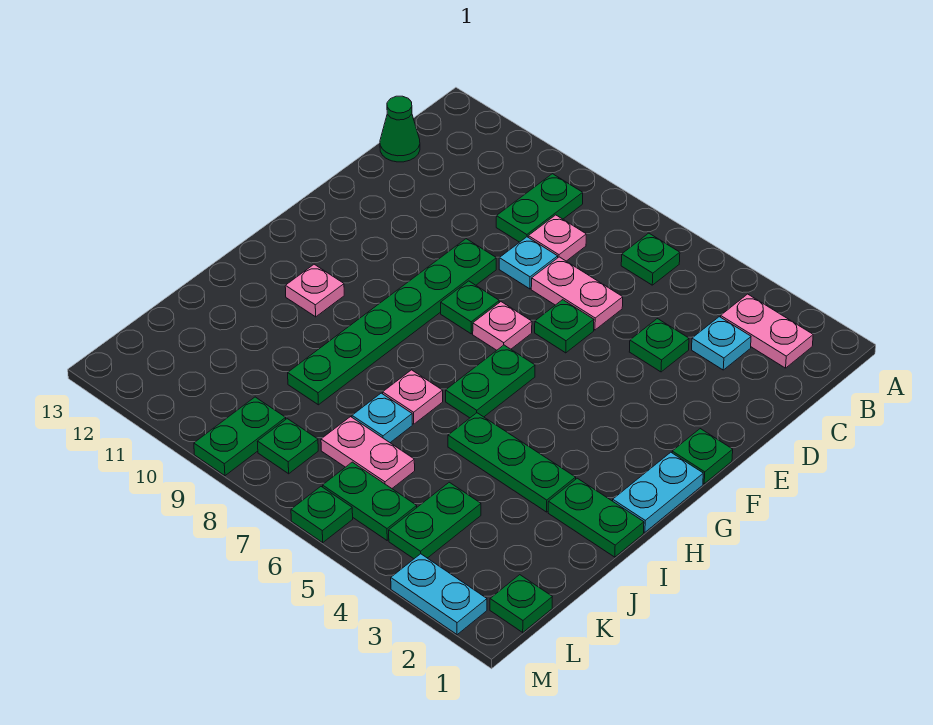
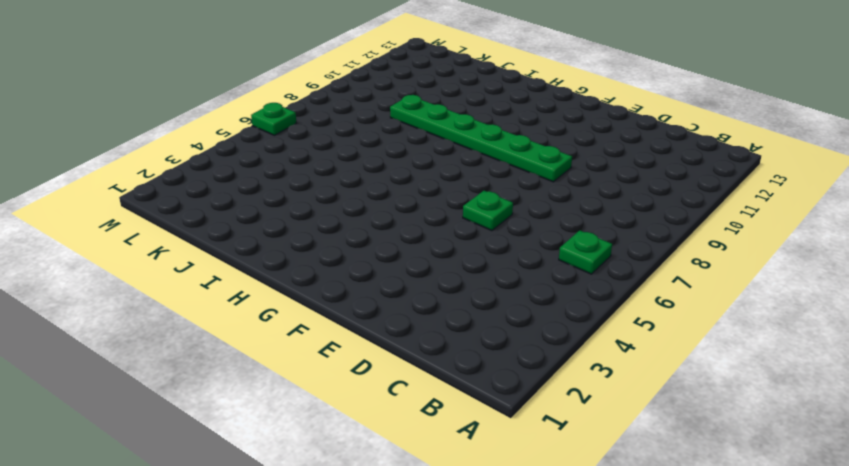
none -> pink 1x2 plate [721,294,813,368]
none -> green 1x2 plate [496,174,583,242]
none -> cyan 1x1 plate [692,317,751,370]

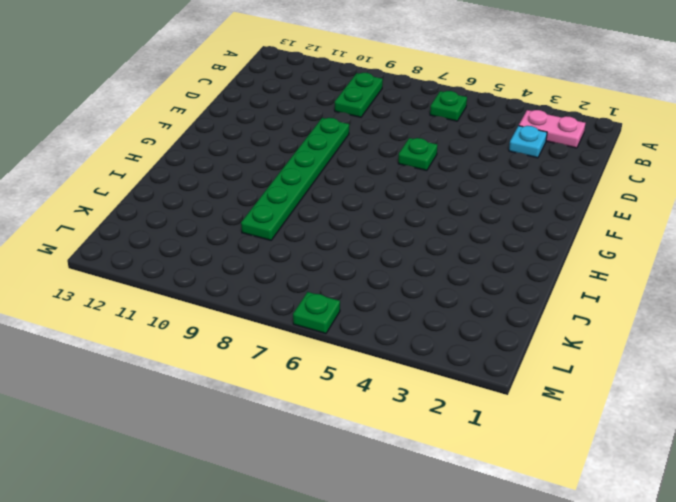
none -> pink 1x1 plate [528,215,586,261]
none -> green 1x1 cone [380,96,420,162]
none -> green 1x1 plate [629,319,689,372]

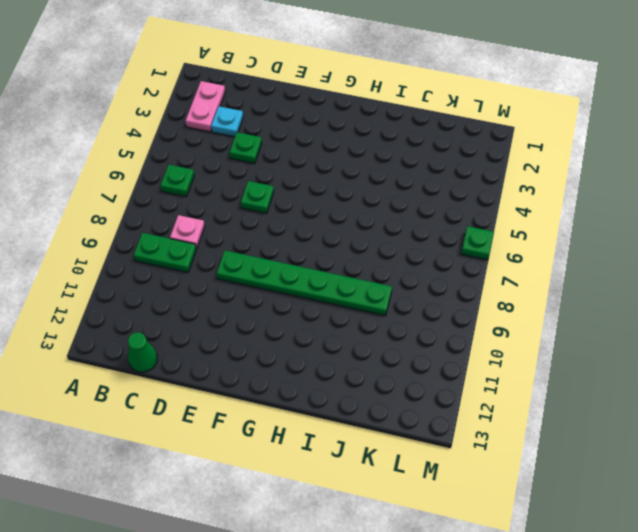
none -> pink 1x2 plate [531,257,623,330]
none -> cyan 1x1 plate [499,237,558,289]
none -> green 1x1 plate [672,429,733,484]

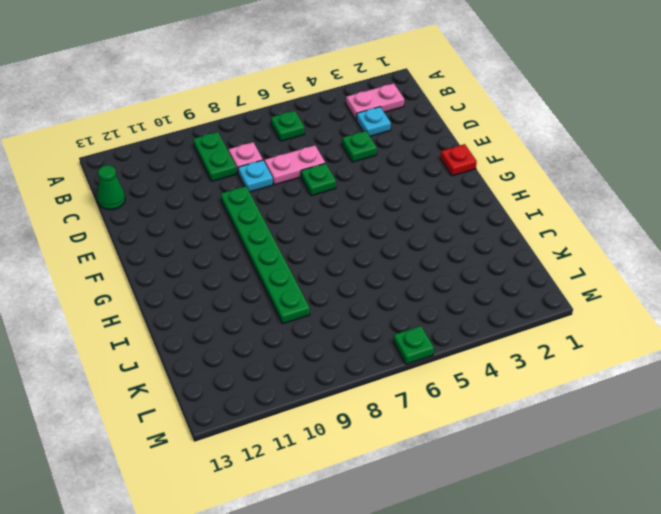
red 1x1 plate [440,144,477,176] -> green 1x1 plate [672,429,733,484]
none -> pink 1x1 plate [473,302,532,350]
none -> green 1x1 plate [441,281,499,334]
none -> cyan 1x2 plate [613,452,703,532]

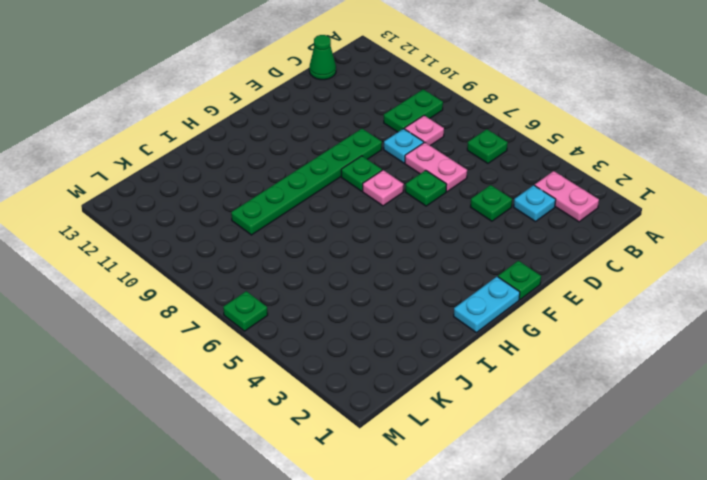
none -> green 1x2 plate [446,345,535,418]
none -> pink 1x1 plate [285,264,344,317]
none -> green 1x2 plate [548,478,644,557]

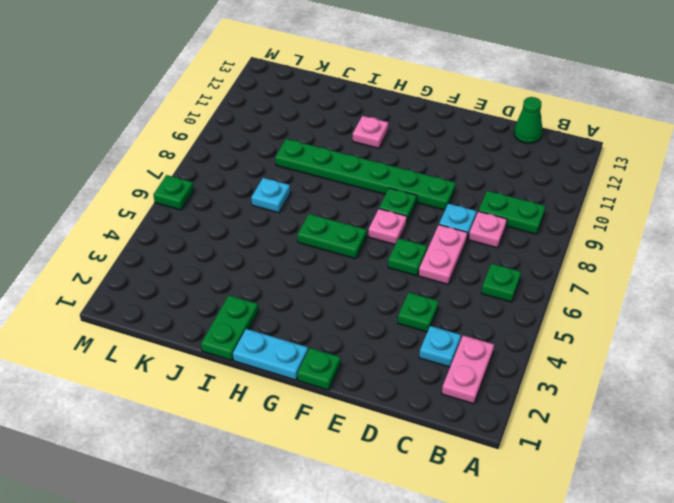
none -> green 1x3 plate [448,413,576,512]
none -> pink 1x1 plate [383,370,443,424]
none -> green 1x2 plate [389,482,481,559]

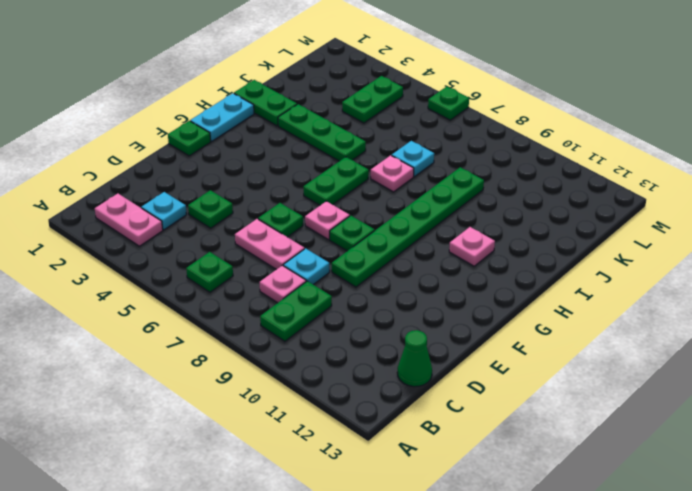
none -> pink 1x2 plate [321,417,415,488]
none -> green 1x1 plate [490,575,552,632]
none -> green 1x2 plate [323,462,417,540]

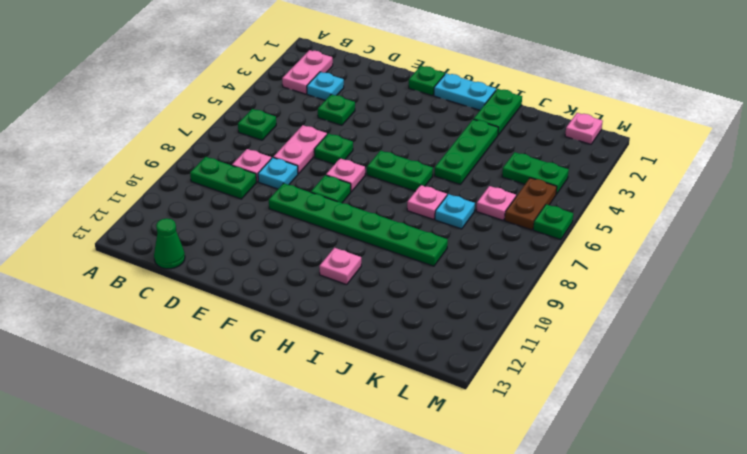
pink 1x1 plate [476,186,516,220] -> pink 1x2 plate [321,417,415,488]
pink 1x1 plate [565,113,603,144] -> green 1x1 plate [490,575,552,632]
brown 1x2 plate [505,178,557,230] -> green 1x2 plate [323,462,417,540]
none -> green 1x1 plate [257,419,318,474]
none -> green 1x2 plate [194,397,286,476]
none -> cyan 1x2 plate [391,554,487,635]

